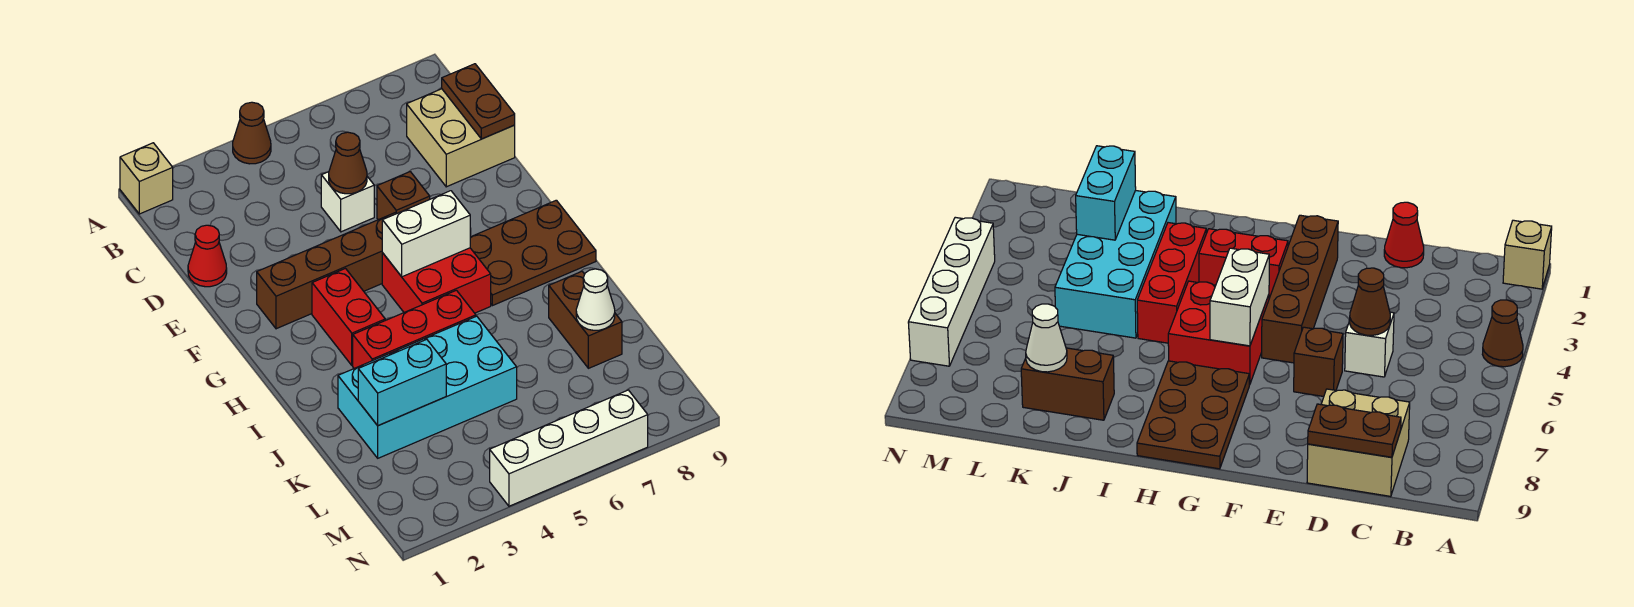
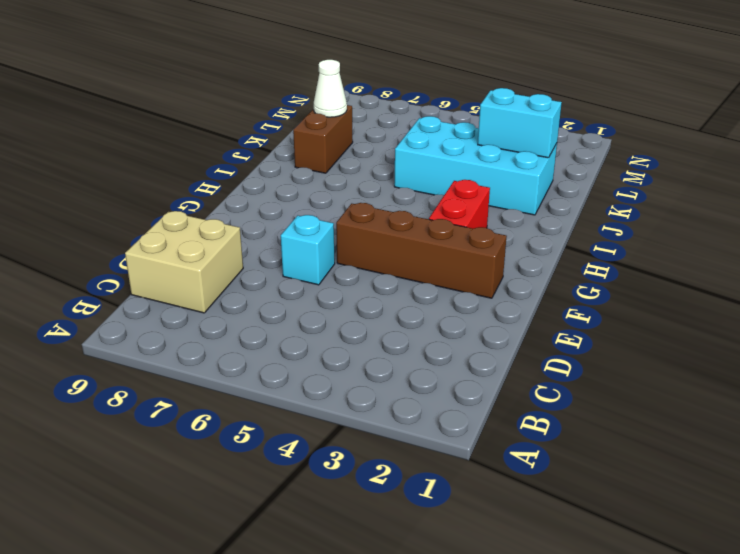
cyan 1x1 brick [281,215,335,285] -> brown 1x1 brick [377,172,430,220]
none -> tan 1x1 brick [120,143,173,214]
none -> brown 1x1 cone [233,102,271,164]
none -> red 1x1 cone [188,225,227,287]

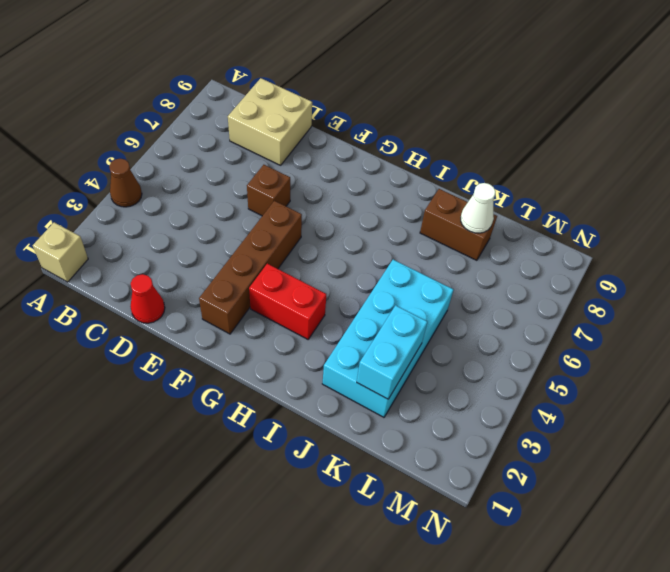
none -> white 1x1 brick [321,172,374,232]
none -> red 2x2 brick [382,248,491,313]
none -> brown 2x3 plate [470,200,596,306]

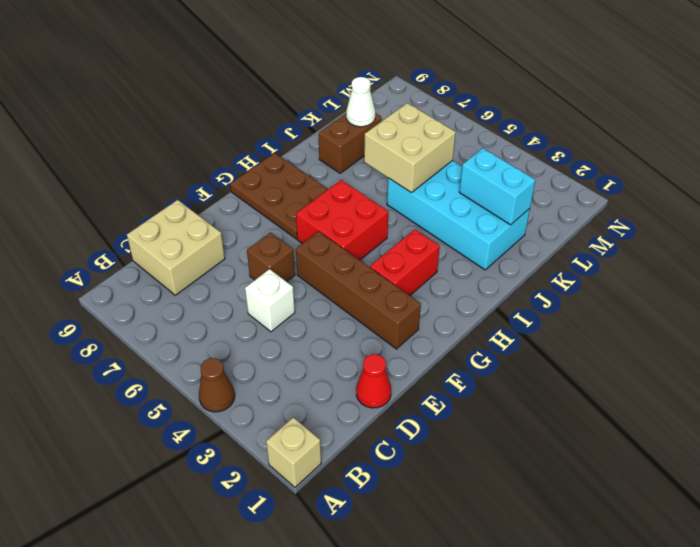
tan 2x2 brick [364,103,456,193] -> none
none -> red 1x3 brick [353,290,476,368]
none -> white 1x4 brick [490,390,648,506]
none -> brown 1x2 plate [442,64,515,139]

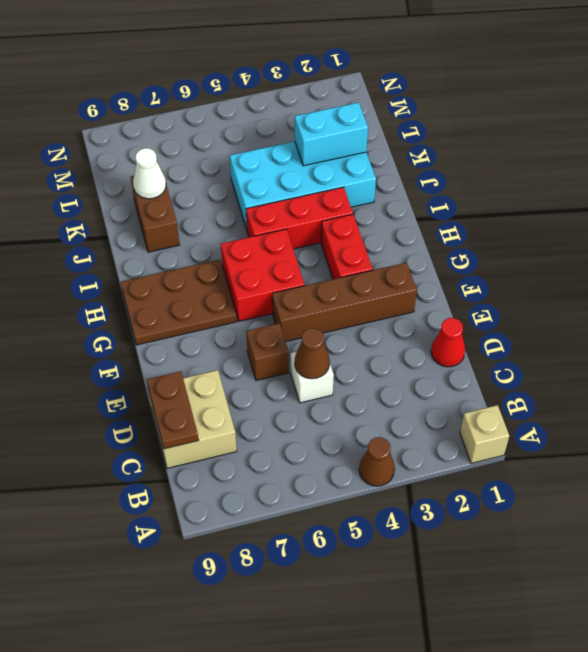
none -> white 1x4 brick [490,390,648,506]
none -> white 1x2 brick [382,191,470,277]

